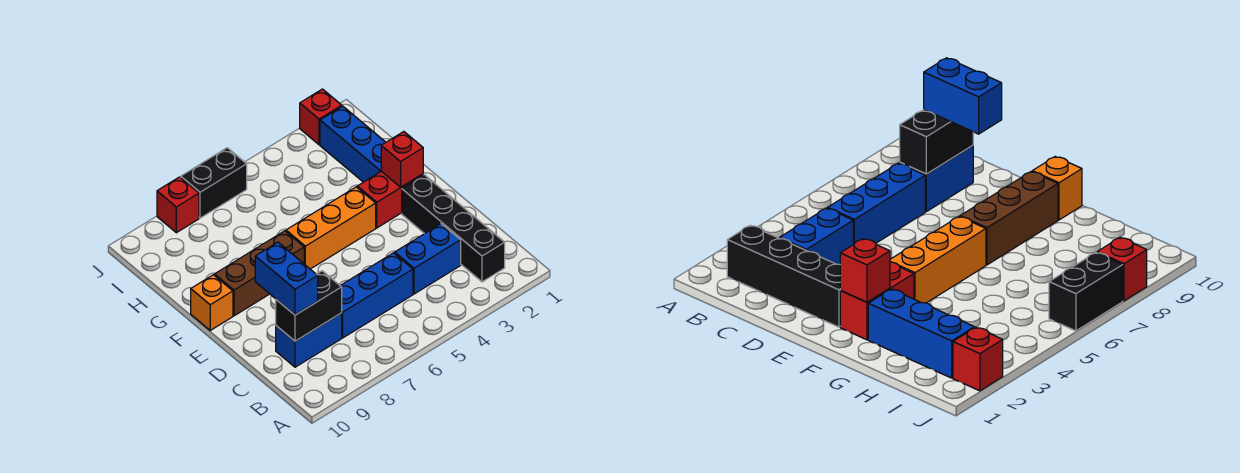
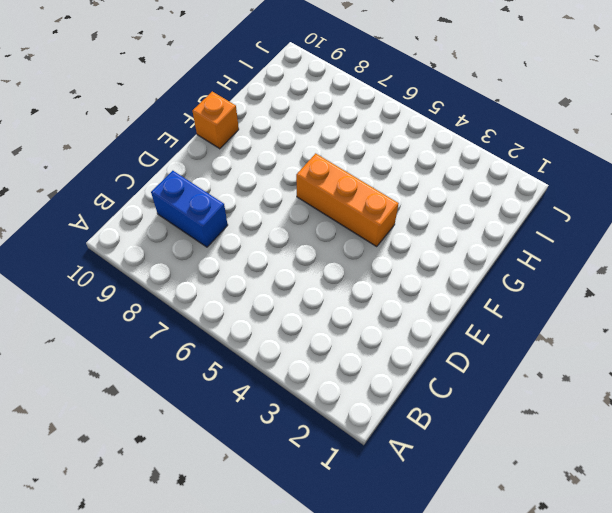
none -> black 1x4 brick [402,175,505,282]
none -> blue 1x2 brick [395,224,461,294]
none -> blue 1x3 brick [340,253,413,338]

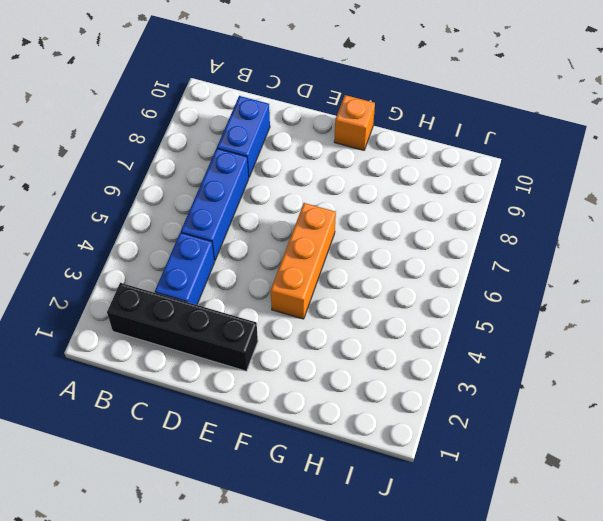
none -> red 1x2 brick [357,171,423,228]
none -> brown 1x3 brick [215,231,304,316]
none -> blue 1x3 brick [320,106,386,182]

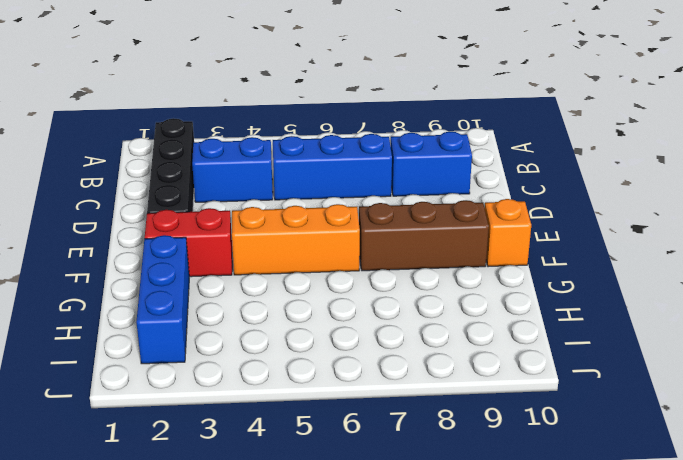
none -> red 1x1 brick [300,89,342,145]
none -> black 1x2 brick [181,148,247,218]
none -> red 1x1 brick [157,177,199,233]

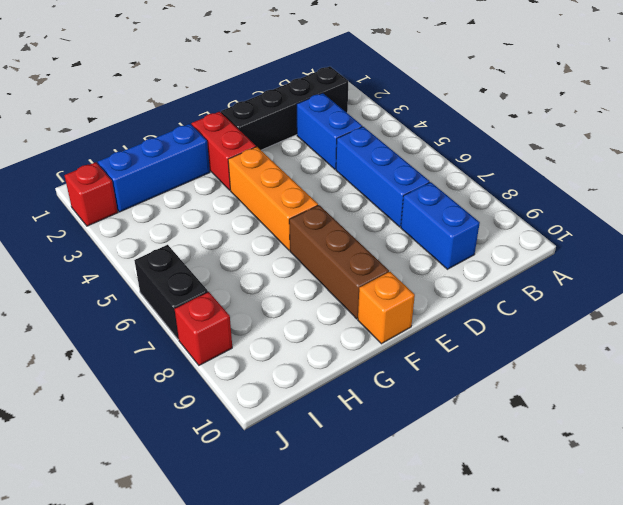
none -> black 1x2 brick [276,271,342,341]
none -> red 1x1 brick [381,132,423,187]
none -> blue 1x2 brick [255,242,318,315]

